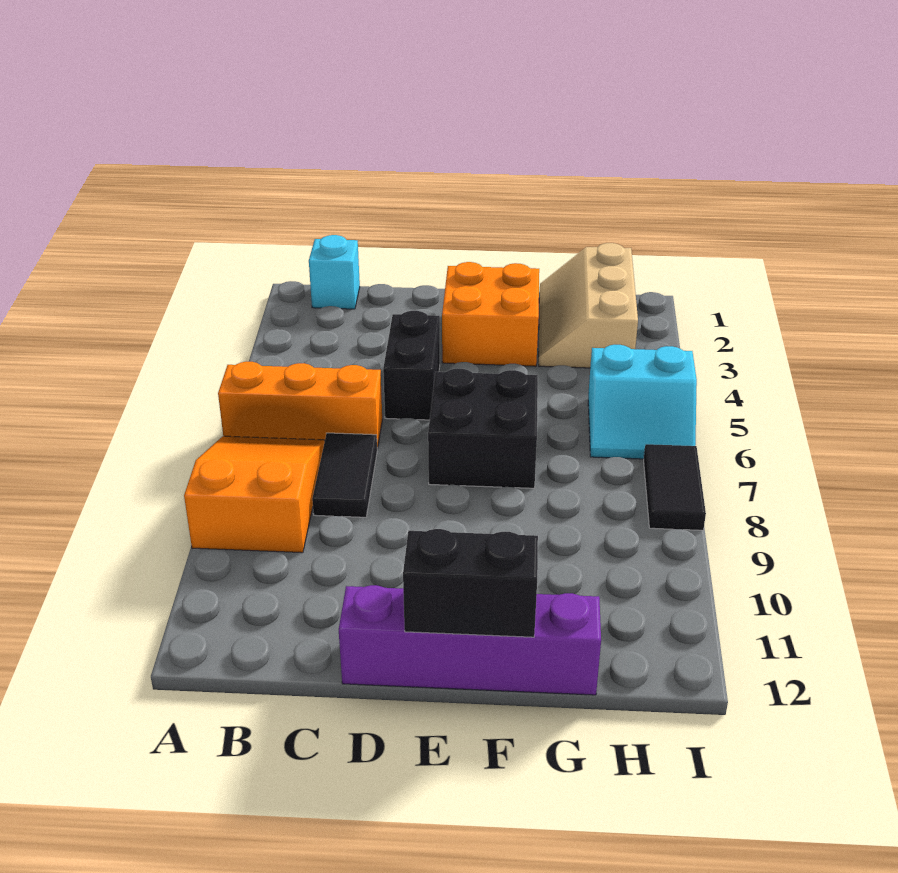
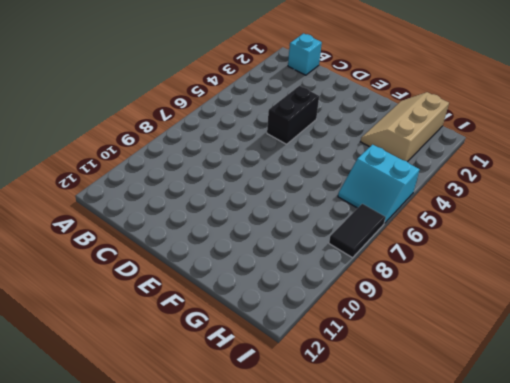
none -> orange 1x3 brick [218,362,382,449]
none -> orange 2x3 slope [184,436,325,553]
none -> black 1x2 tile [312,433,377,517]

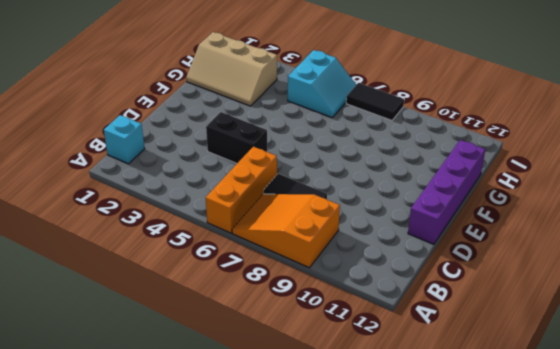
none -> orange 2x2 brick [442,262,539,366]
none -> black 2x2 brick [428,368,538,488]
none -> black 1x2 brick [403,529,538,637]

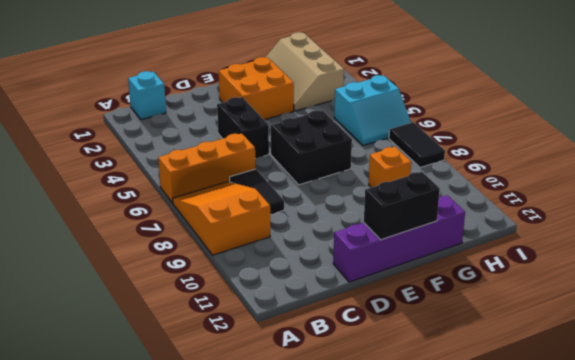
orange 1x1 brick [368,147,411,188] -> none

